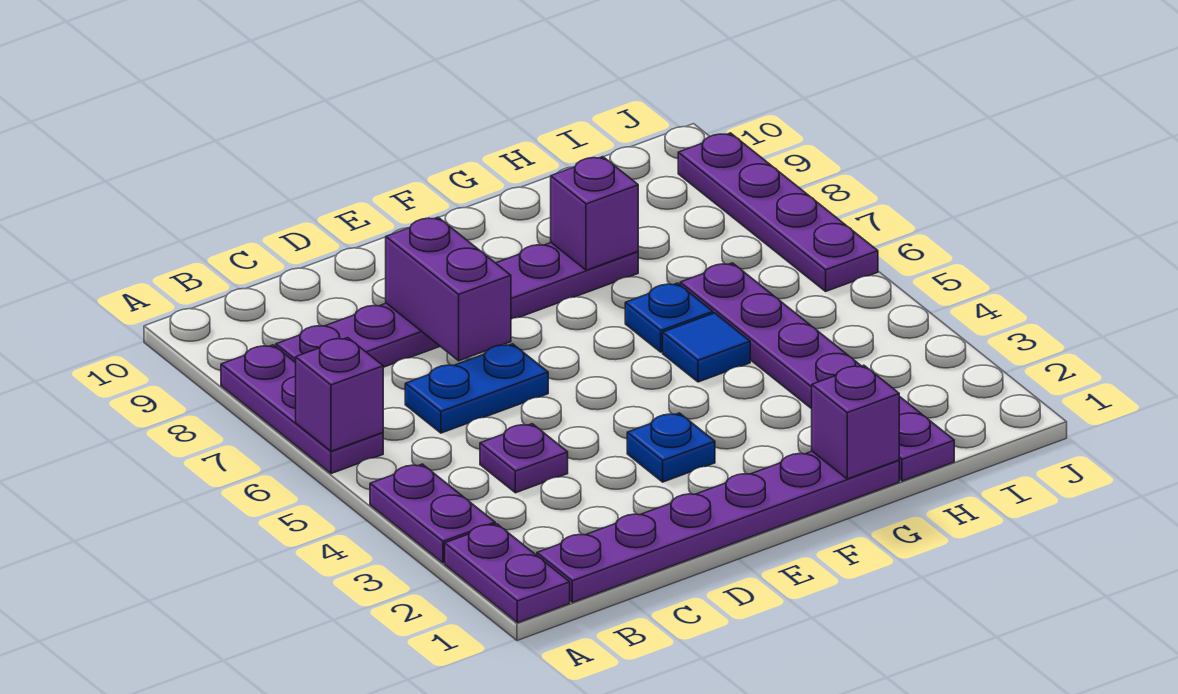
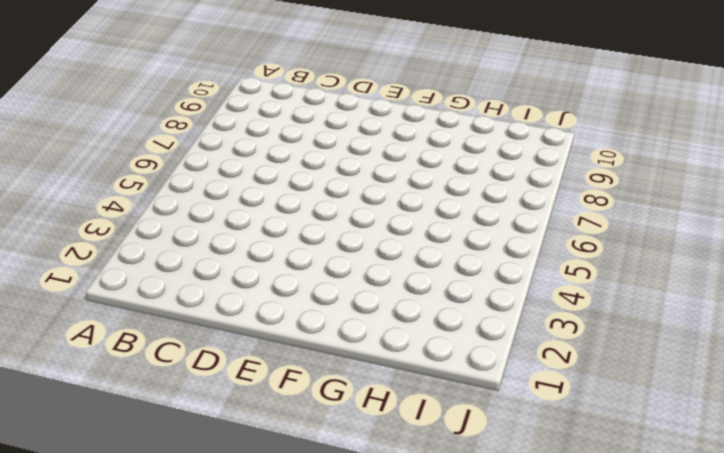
none -> purple 1x2 plate [445,524,570,623]
none -> purple 1x2 plate [370,464,495,563]
none -> purple 1x3 plate [221,345,383,474]

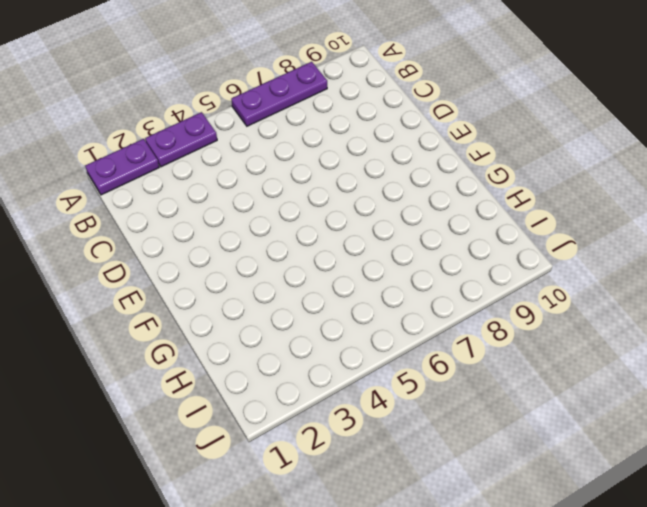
none -> purple 1x6 plate [537,451,899,602]
none -> purple 1x6 plate [276,243,638,367]
none -> purple 1x1 plate [480,424,568,493]

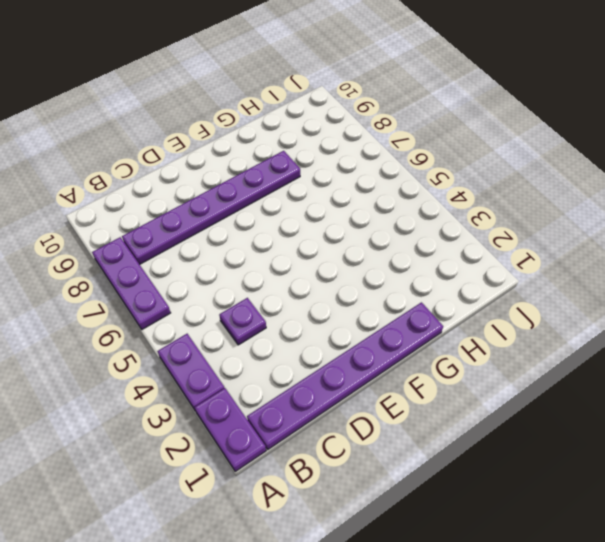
none -> blue 1x2 plate [405,344,548,433]
none -> blue 1x1 plate [627,413,715,482]
none -> blue 1x1 tile [663,313,750,382]

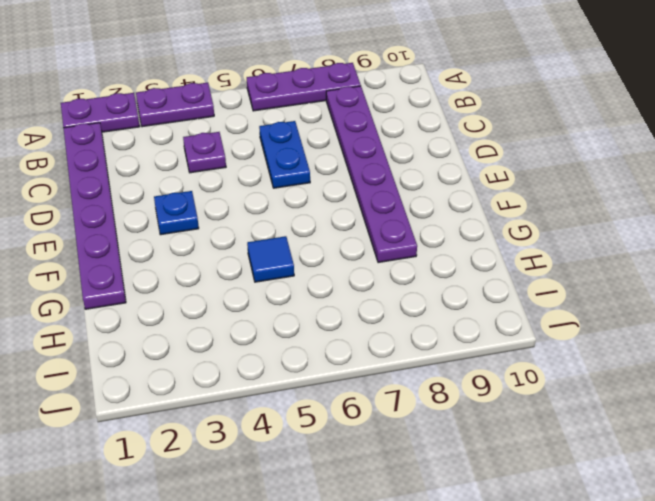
none -> blue 1x1 plate [625,283,713,352]
none -> purple 1x6 plate [680,263,954,481]
none -> purple 1x4 plate [678,133,878,291]

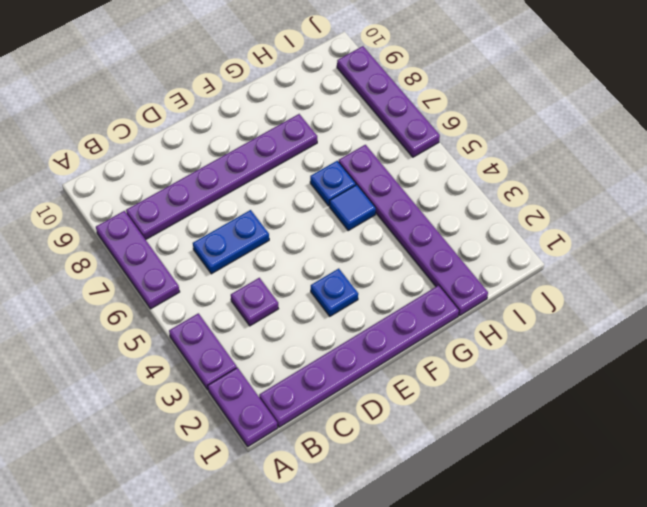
none -> purple 1x1 brick [296,338,383,451]
none -> purple 1x2 brick [386,217,511,361]
none -> purple 1x1 brick [812,365,899,479]

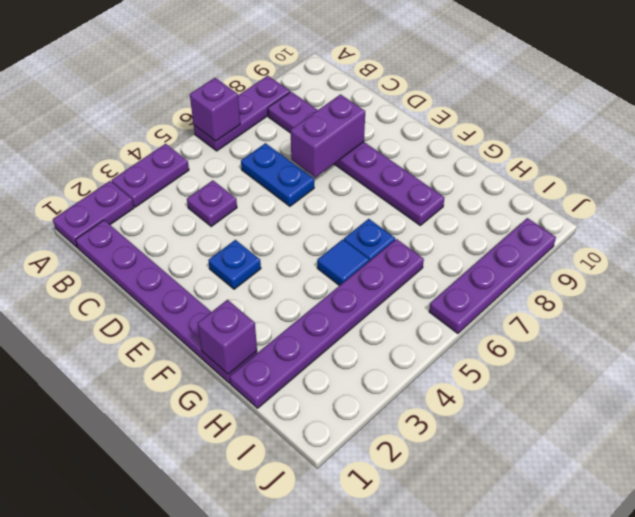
none -> purple 1x1 brick [551,157,638,270]

